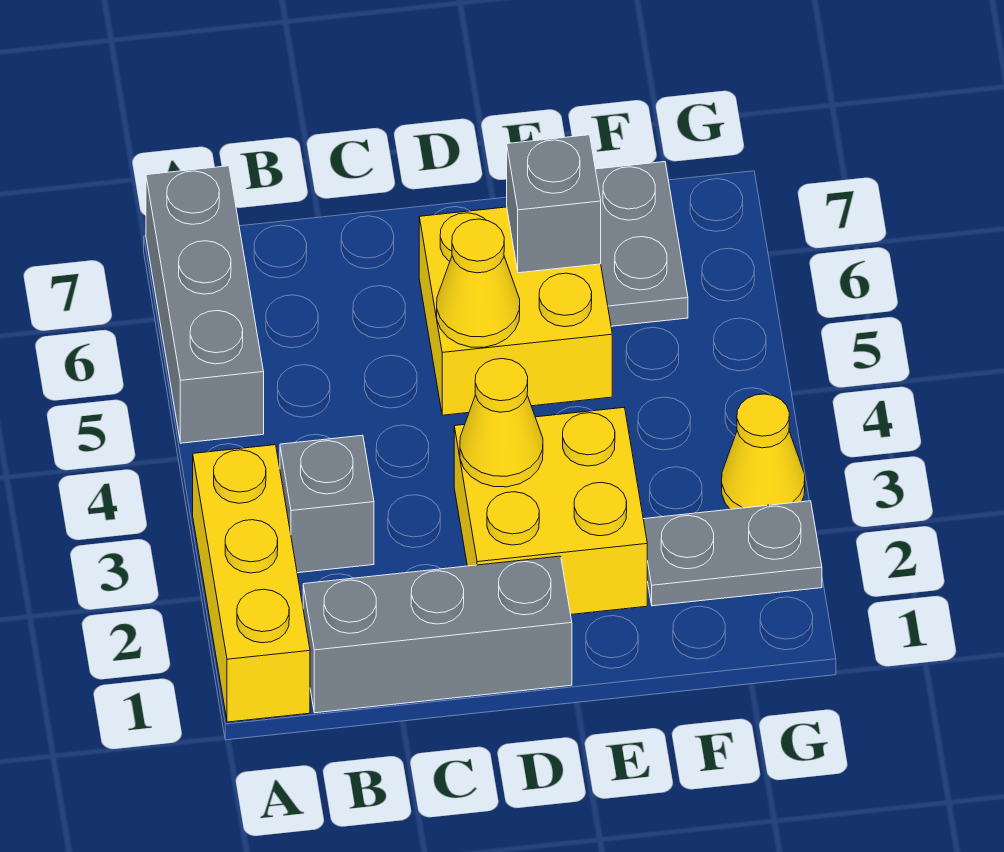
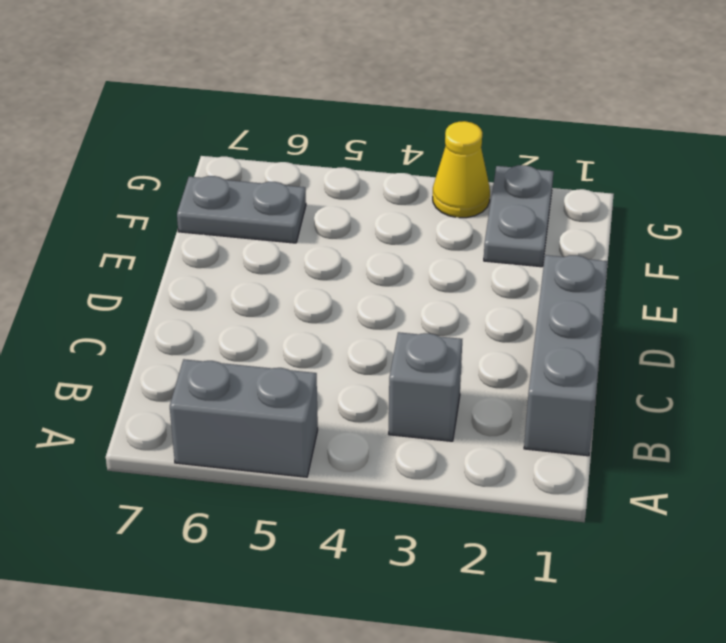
grey 1x2 brick [170,359,318,477] -> grey 1x3 brick [146,166,264,443]
none -> yellow 1x3 brick [193,445,310,722]
none -> yellow 2x2 brick [454,408,647,614]
none -> yellow 2x2 brick [419,207,612,415]

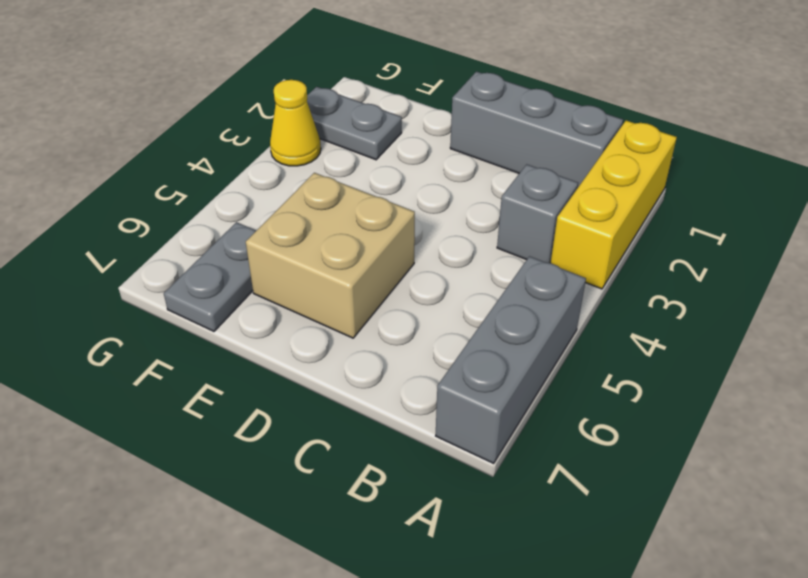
tan 2x2 brick [246,173,415,338] -> yellow 2x2 brick [419,207,612,415]
none -> yellow 2x2 brick [454,408,647,614]
none -> yellow 1x1 cone [460,359,543,487]
none -> yellow 1x1 cone [437,219,520,347]

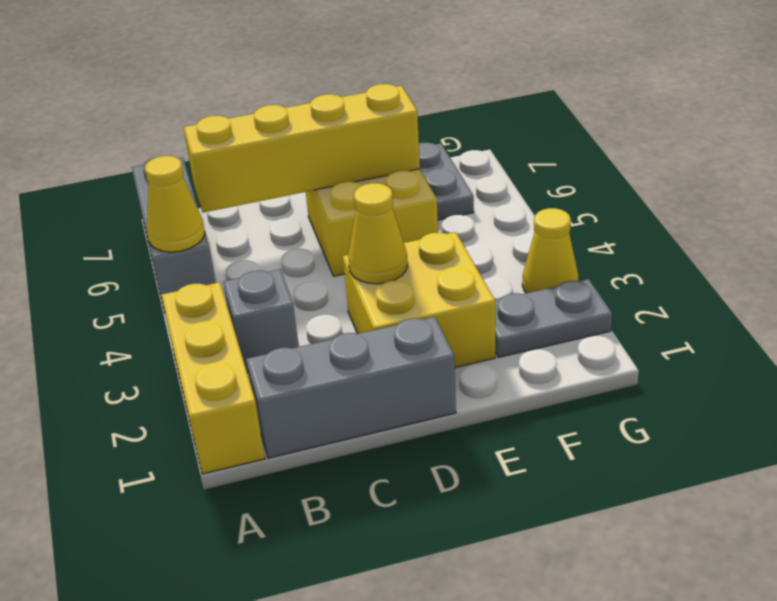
yellow 1x1 cone [145,156,205,252] -> yellow 1x1 cone moved to [437,219,520,347]
yellow 1x4 brick [184,84,420,212] -> grey 1x1 brick [507,135,601,273]

